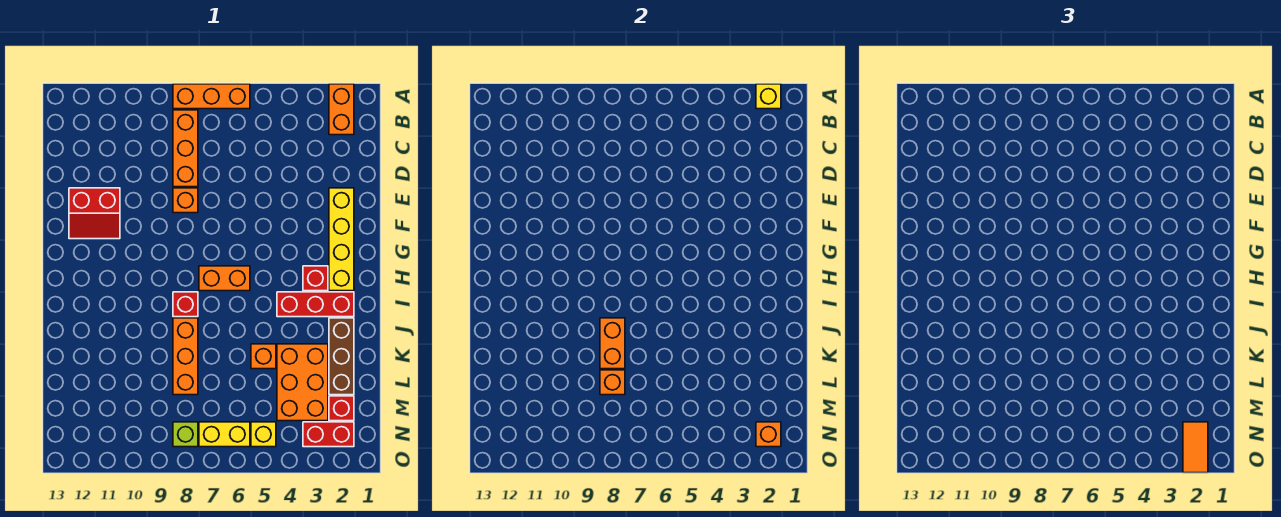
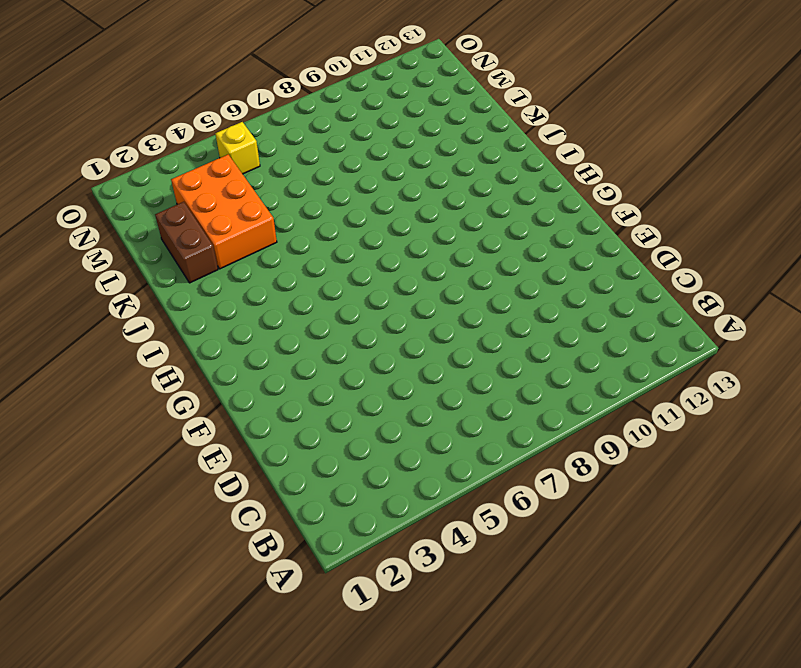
brown 1x2 brick [155,202,218,283] -> brown 1x3 brick [329,318,354,395]
none -> orange 1x2 brick [329,84,354,135]
none -> orange 1x3 brick [173,84,250,109]
none -> orange 1x3 brick [173,110,198,187]

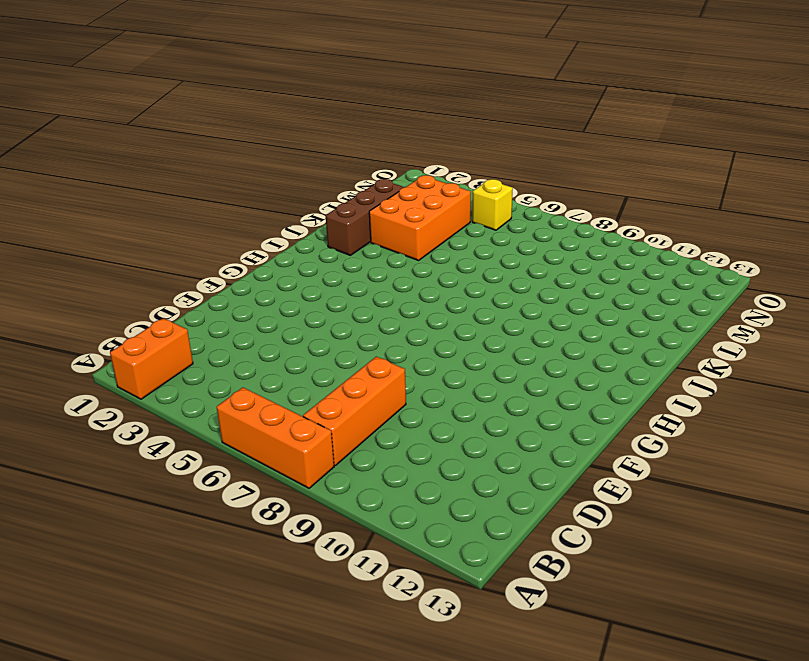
none -> yellow 1x4 brick [329,188,354,291]
none -> orange 1x1 brick [173,188,198,213]
none -> red 2x2 slope [69,188,120,239]

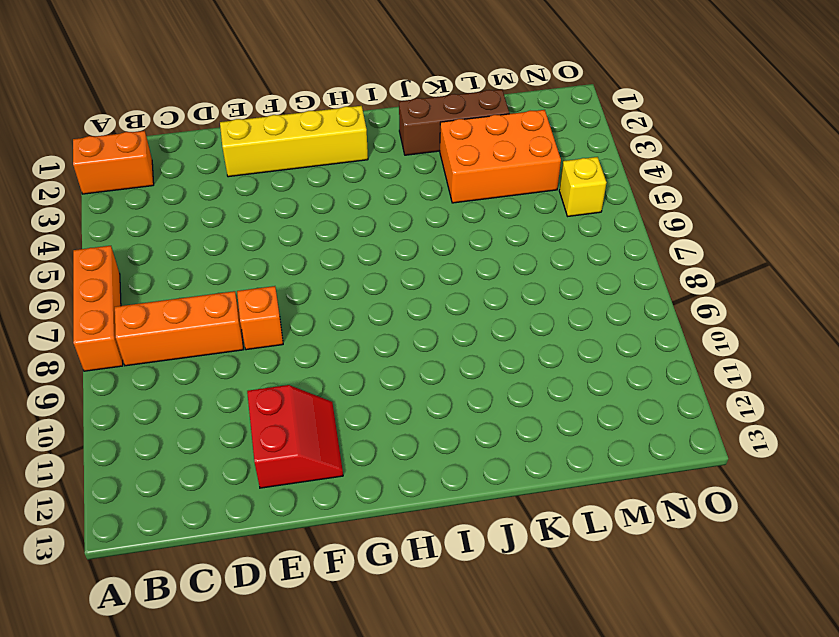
none -> red 1x1 brick [303,266,328,291]
none -> orange 1x2 brick [199,266,250,291]
none -> red 1x3 brick [277,292,354,317]

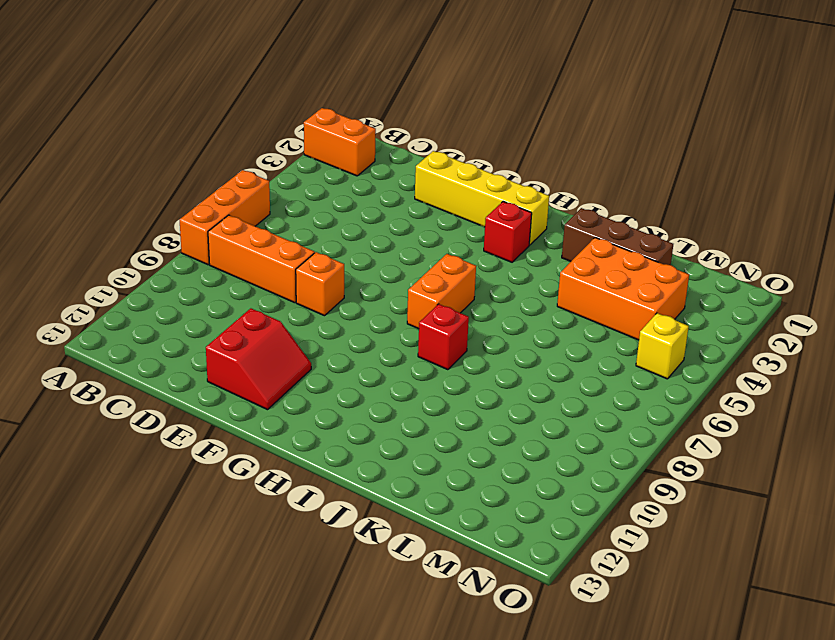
none -> red 1x3 brick [277,292,354,317]
none -> orange 1x3 brick [173,318,198,395]
none -> orange 1x1 brick [251,344,276,369]

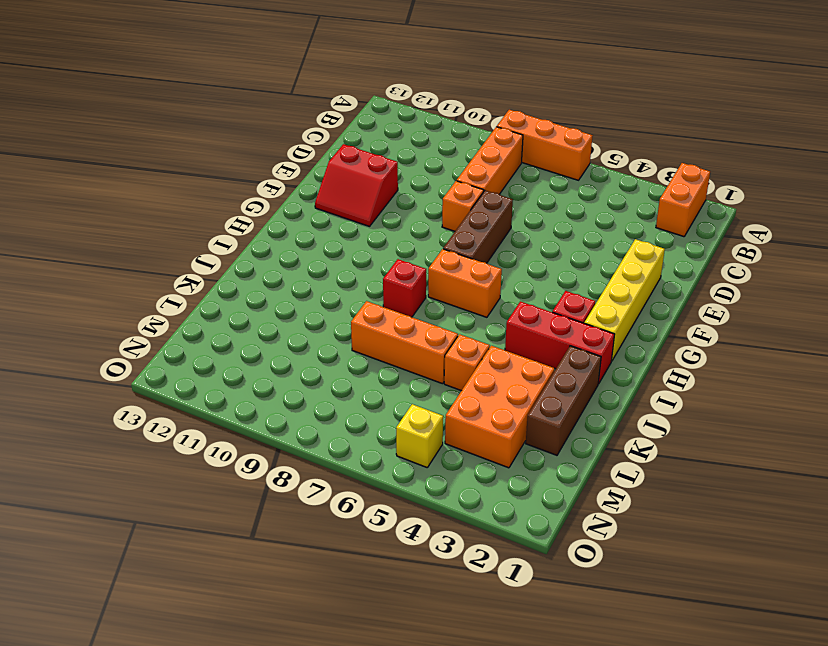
brown 1x3 brick [443,190,513,263] -> none
orange 1x3 brick [351,301,458,384] -> orange 1x3 brick turned to [173,318,198,395]
none -> red 1x1 brick [329,396,354,421]
none -> red 1x2 brick [303,422,354,447]
none -> yellow 1x2 brick [199,422,250,447]

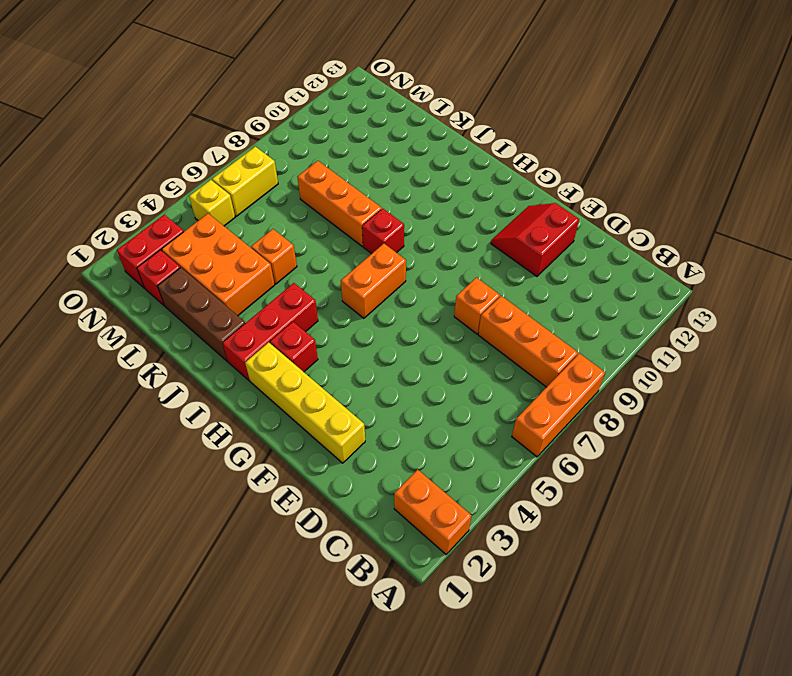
none -> lime 1x1 brick [173,422,198,447]
none -> yellow 1x1 brick [756,84,781,109]
none -> orange 1x2 brick [600,318,625,369]

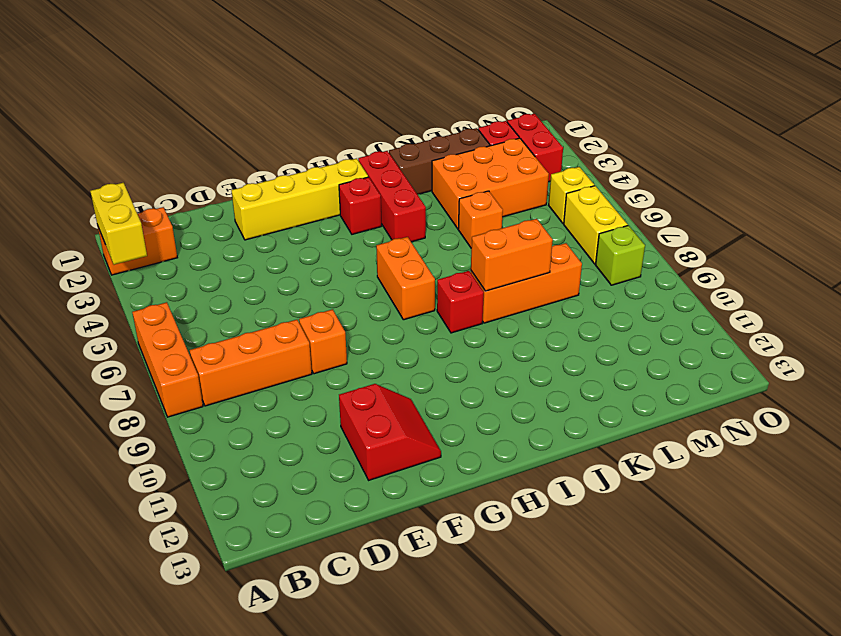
yellow 1x2 brick [90,183,147,265] -> yellow 1x1 brick [756,84,781,109]
none -> orange 1x1 brick [600,370,625,395]
none -> orange 1x1 brick [756,422,781,447]
none -> orange 1x2 tile [1183,422,1208,473]

